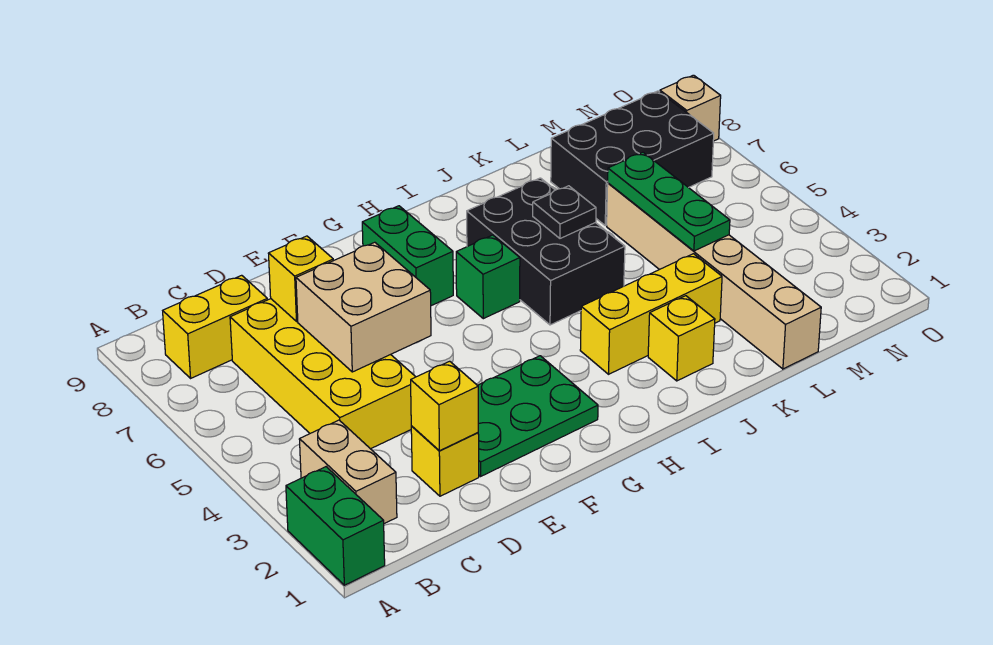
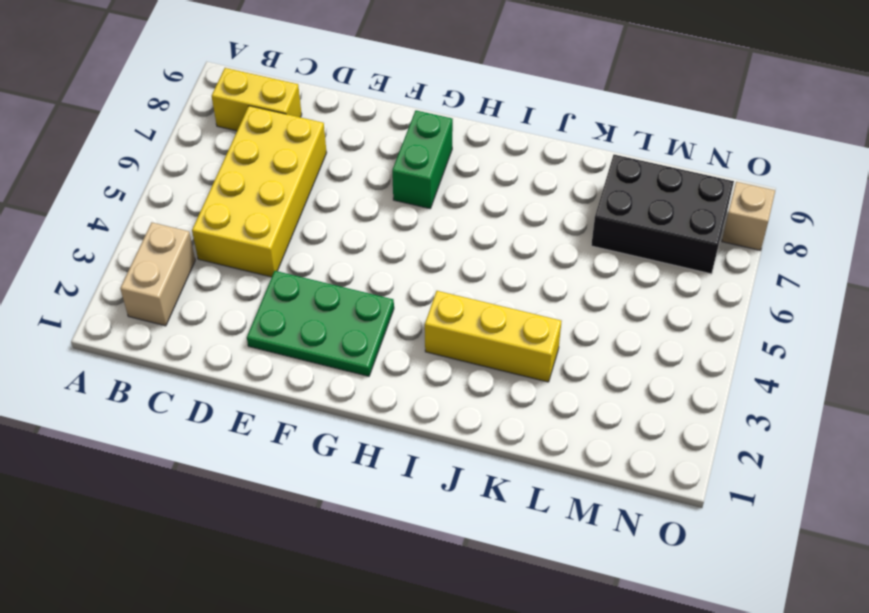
none -> green 1x2 brick [286,467,385,585]
none -> yellow 1x1 brick [411,426,479,496]
none -> green 1x1 brick [456,235,520,319]

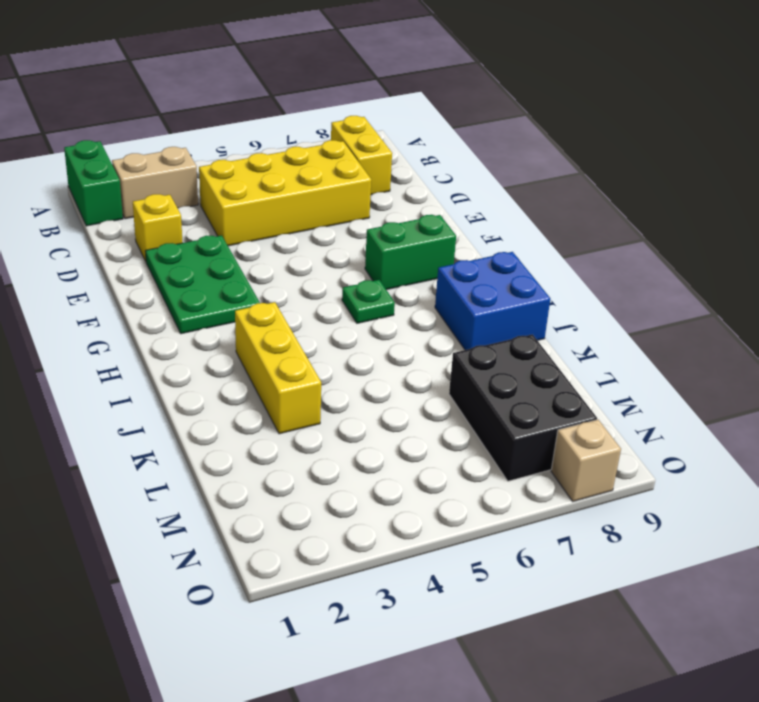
green 1x2 brick [64,140,123,226] -> green 1x2 brick turned to [286,467,385,585]
green 1x1 plate [342,280,395,323] -> green 1x1 brick [456,235,520,319]
blue 2x2 brick [435,252,550,350] -> none
none -> black 2x3 brick [467,178,625,325]
none -> yellow 1x1 brick [648,296,715,381]
none -> tan 1x6 brick [607,183,821,369]

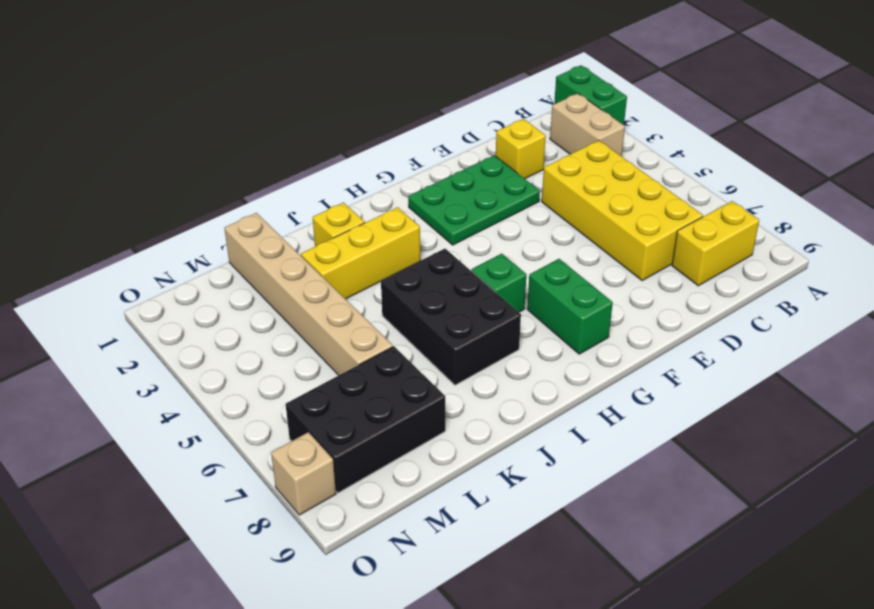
none -> yellow 1x1 brick [411,361,478,451]
none -> tan 2x2 brick [296,242,431,372]
none -> yellow 1x1 brick [268,236,333,321]

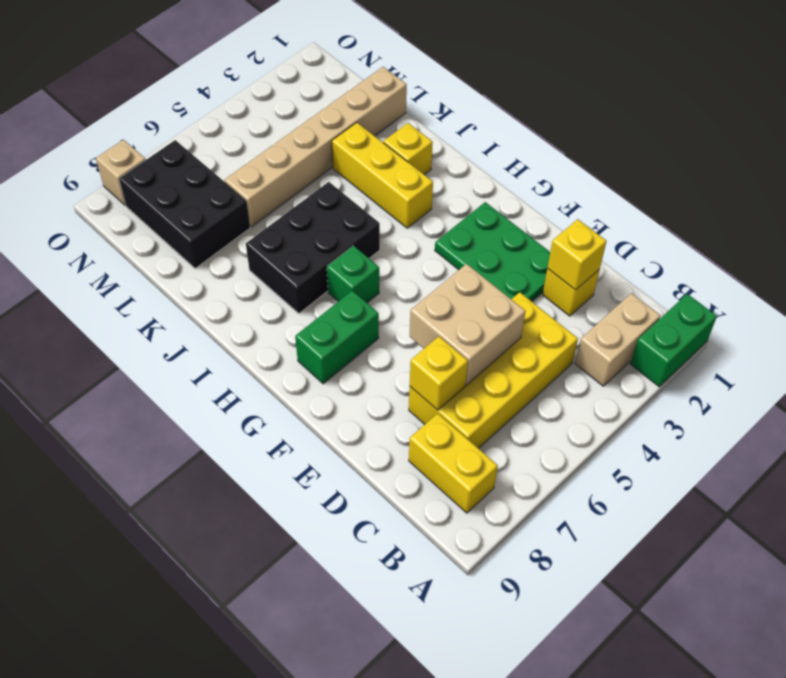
none -> black 1x1 plate [533,186,596,238]
none -> green 1x3 plate [608,152,730,251]

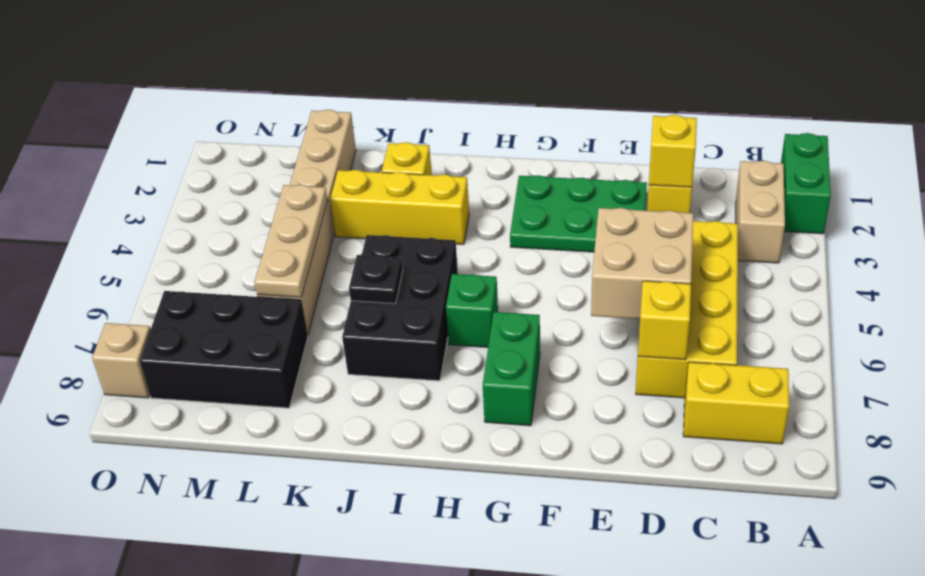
tan 1x3 plate [254,185,328,297] -> green 1x3 plate [608,152,730,251]

